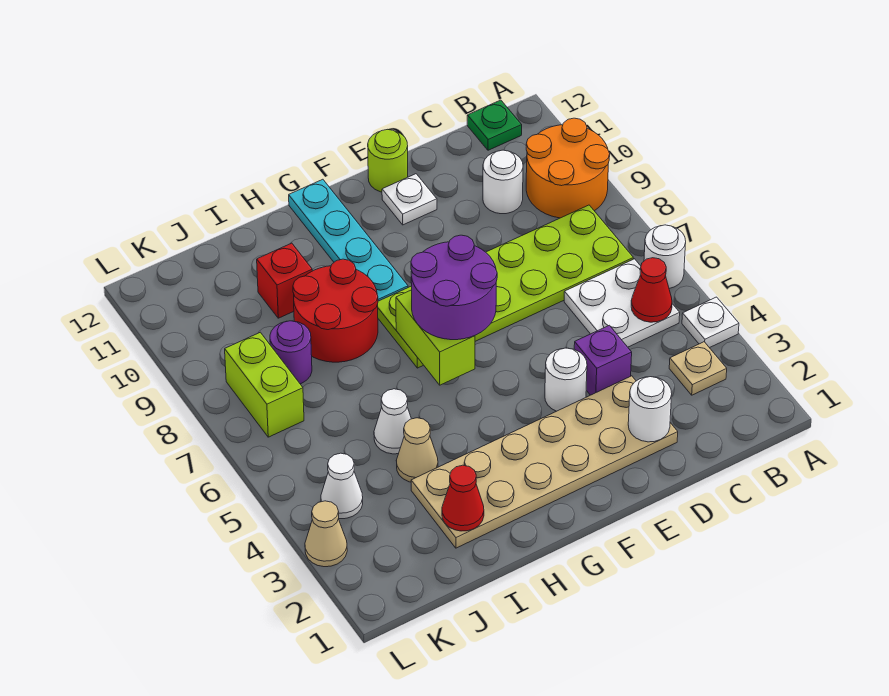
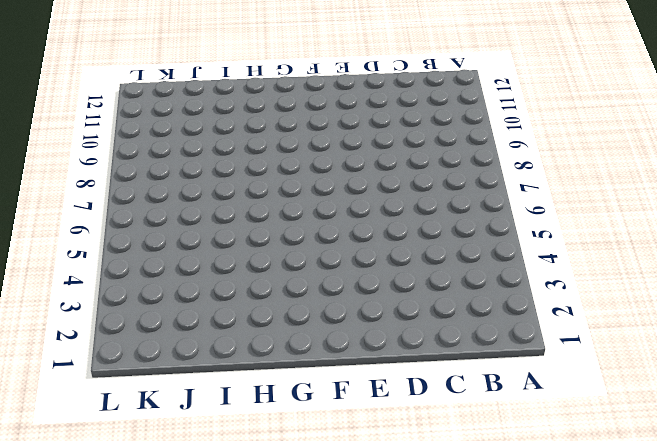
none -> white 1x1 plate [682,297,739,348]
none -> white 1x1 round brick [644,225,686,289]
none -> orange 2x2 round brick [526,118,610,218]

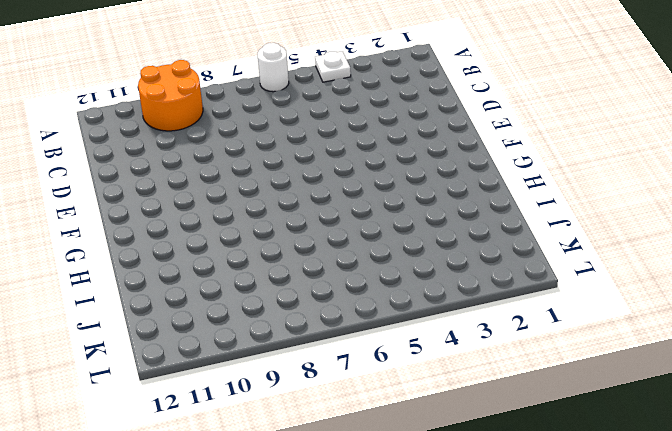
none -> tan 1x1 plate [669,342,727,395]
none -> white 2x2 plate [564,259,680,347]
none -> lime 2x6 plate [378,205,633,368]

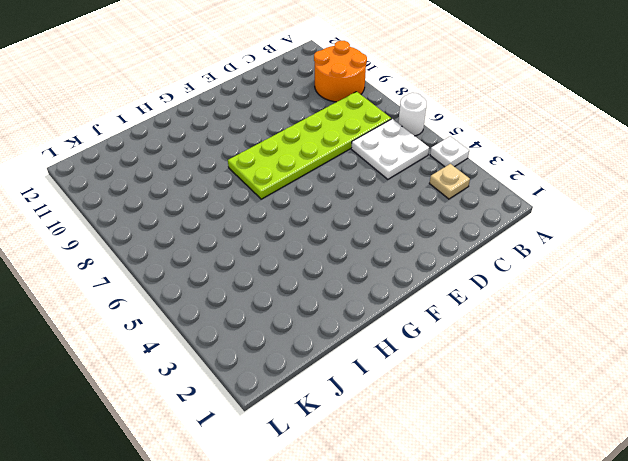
none -> green 1x1 plate [467,100,522,150]
none -> white 1x1 round brick [483,150,523,214]
none -> tan 2x6 plate [411,376,678,548]

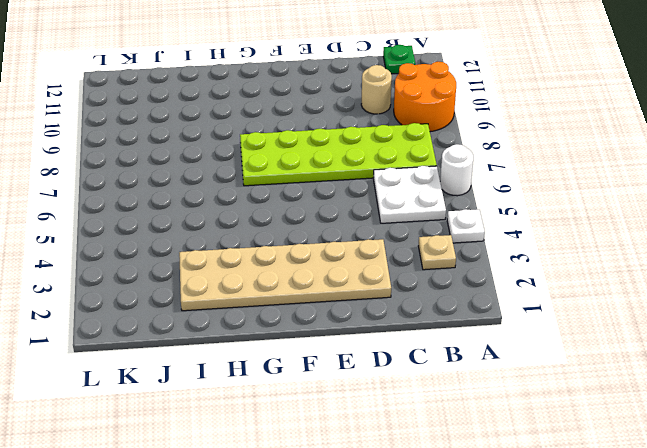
tan 1x1 round brick [361,65,392,114] -> white 1x1 round brick [483,150,523,214]
none -> purple 1x1 brick [574,325,632,395]
none -> white 1x1 round brick [545,348,587,411]
none -> white 1x1 plate [382,174,437,225]

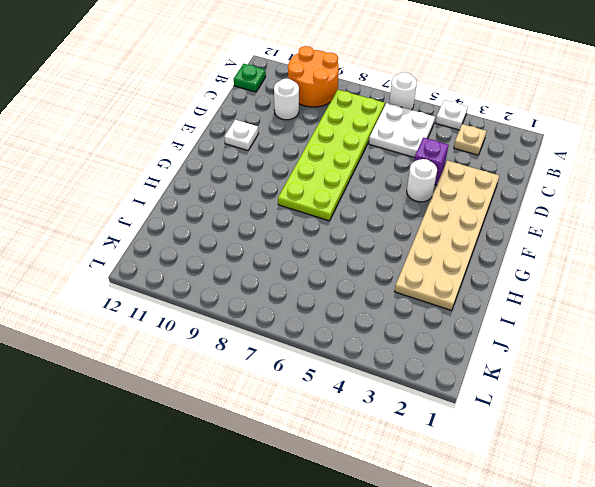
none -> lime 1x1 round brick [368,129,408,192]
none -> cyan 1x4 plate [289,179,408,301]
none -> red 2x2 round brick [293,259,378,362]

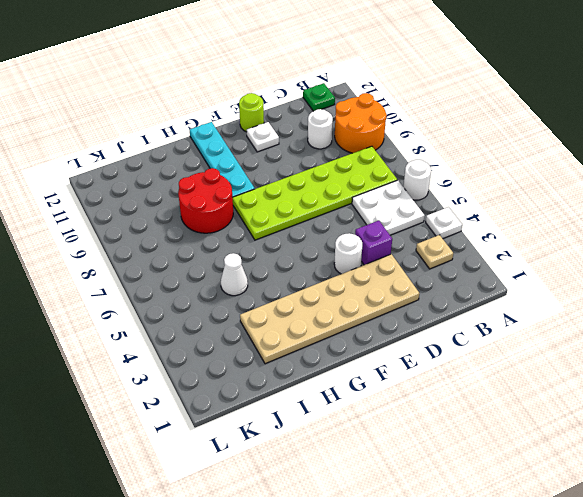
none -> tan 1x1 cone [396,418,438,482]
none -> red 1x1 brick [257,243,312,318]
none -> purple 1x1 round brick [270,321,312,384]

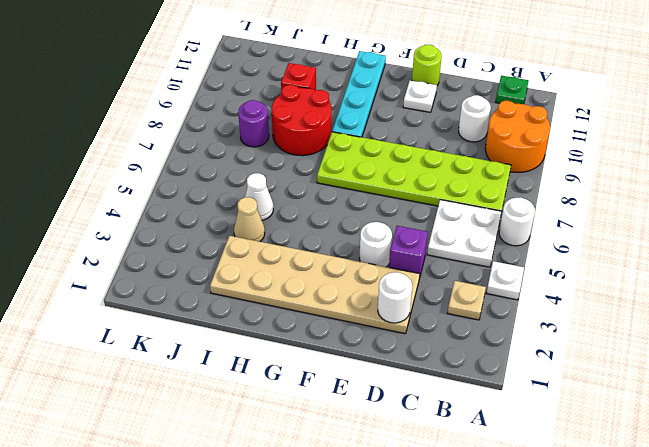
none -> white 1x1 cone [321,453,363,519]
none -> lime 1x2 brick [225,332,304,437]
none -> tan 1x1 cone [305,501,347,567]

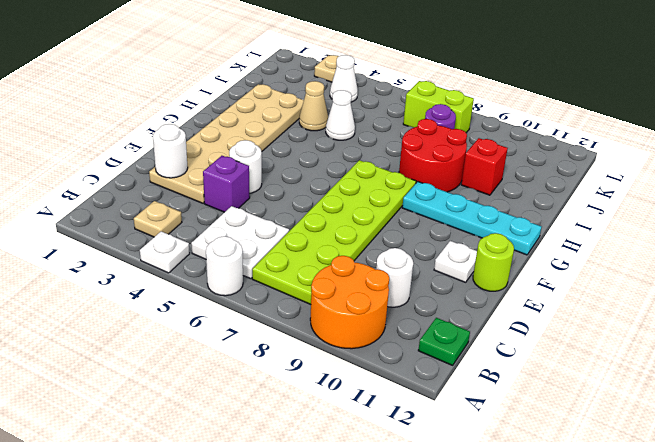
tan 1x1 plate [314,55,339,82] -> tan 1x1 cone [305,501,347,567]
none -> red 1x1 cone [631,258,672,322]
none -> lime 1x2 brick [396,290,475,385]
none -> red 1x1 cone [442,465,484,531]

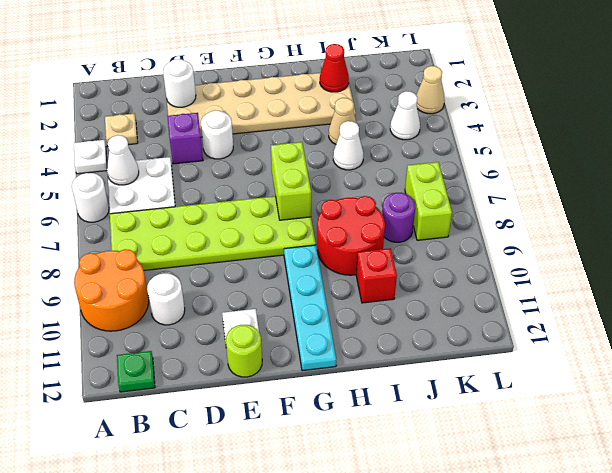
white 1x1 cone [107,135,139,185] -> red 1x1 cone [631,258,672,322]
none -> purple 2x2 round brick [411,235,497,340]

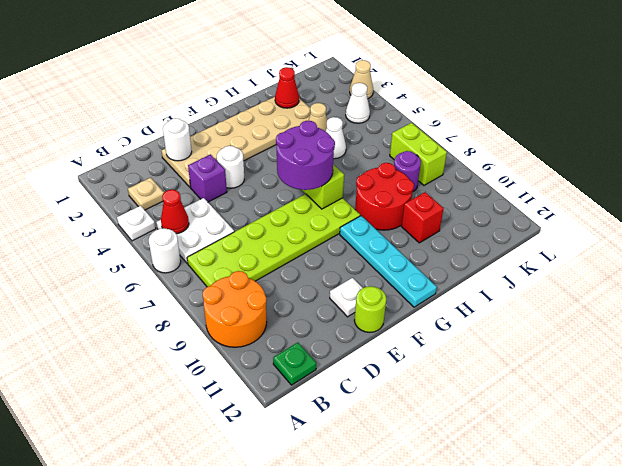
none -> white 1x1 round brick [483,150,523,214]

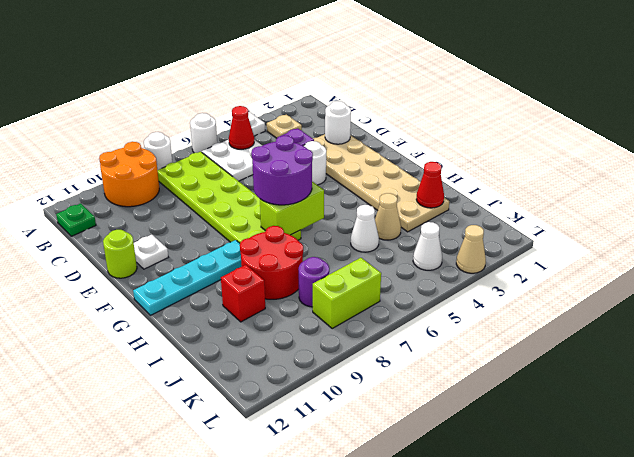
white 1x1 round brick [144,132,172,170] -> white 1x1 round brick moved to [483,150,523,214]

